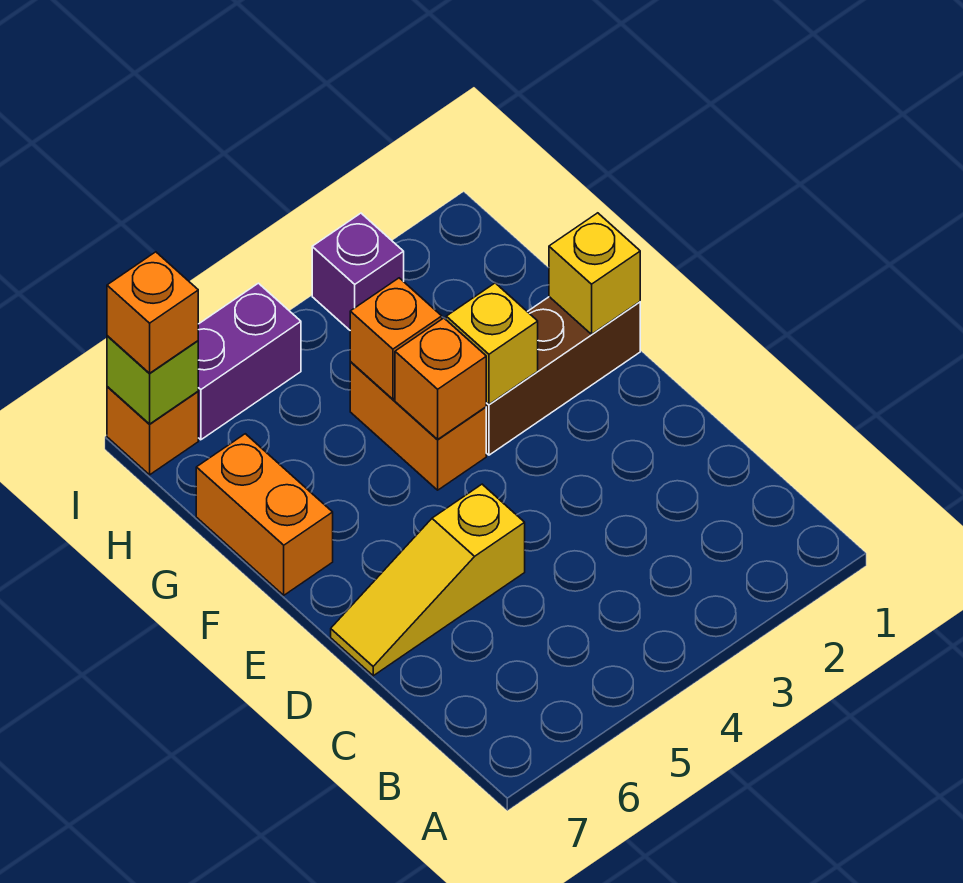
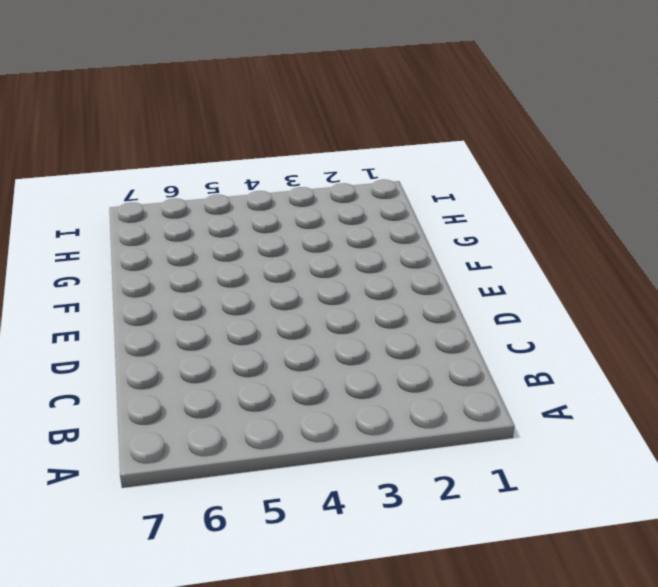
none -> yellow 1x3 slope [331,484,525,676]
none -> brown 1x3 brick [486,297,640,455]
none -> orange 1x2 brick [350,362,486,490]

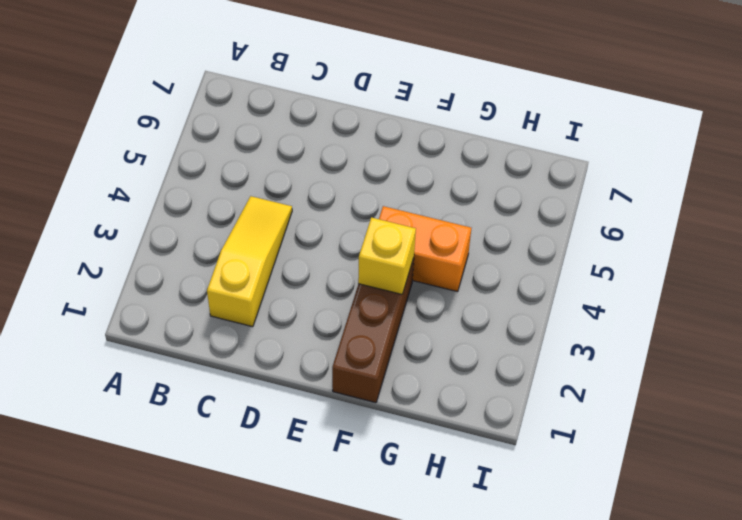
yellow 1x3 slope [207,196,292,327] -> yellow 1x3 slope moved to [331,484,525,676]
none -> orange 1x2 brick [196,434,333,595]
none -> purple 1x1 brick [312,213,404,330]
none -> purple 1x2 brick [198,283,301,440]

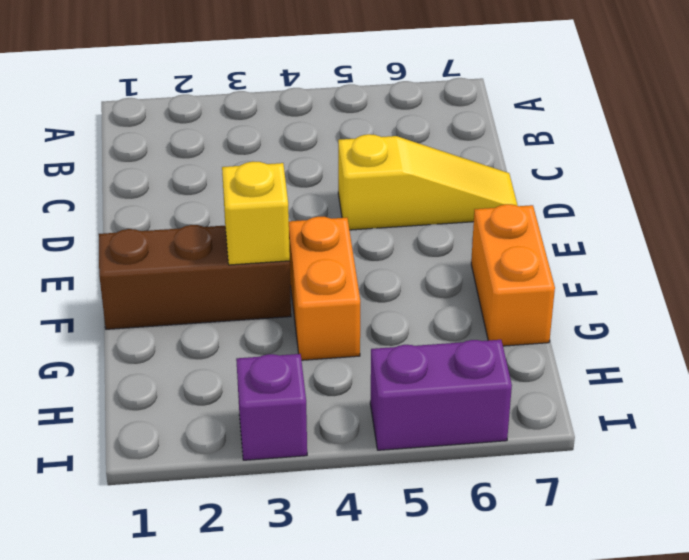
none -> orange 1x1 brick [107,387,198,475]
none -> yellow 1x1 brick [549,213,640,334]
none -> orange 1x1 brick [395,318,486,440]

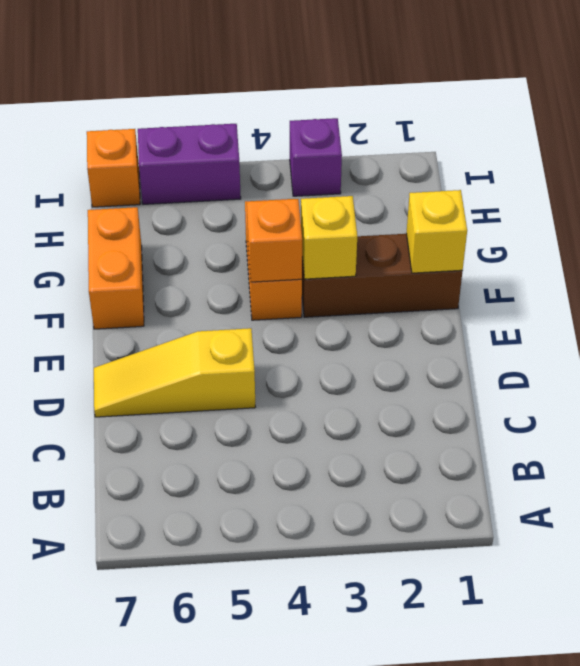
none -> orange 1x1 brick [350,278,442,399]
none -> lime 1x1 brick [107,336,198,424]
none -> orange 1x1 brick [107,252,198,373]

